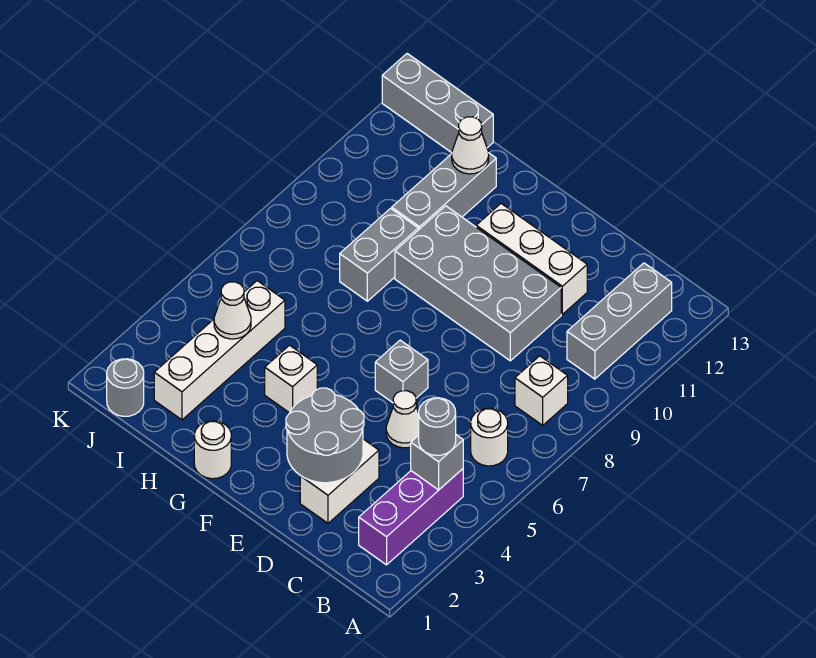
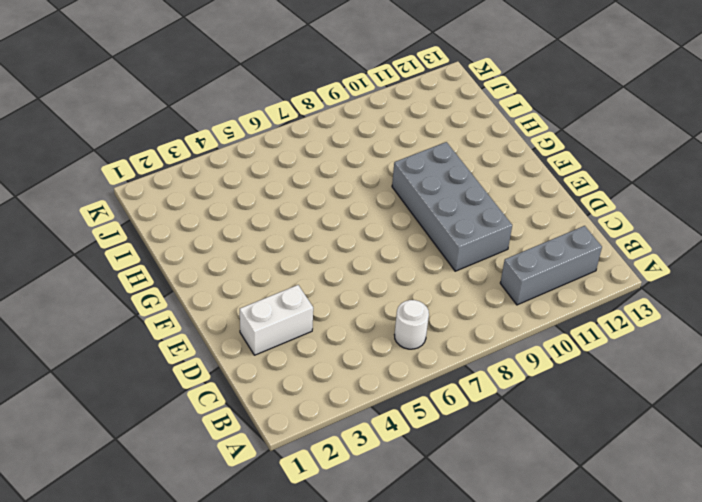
none -> purple 1x3 brick [359,469,463,565]
none -> white 1x1 brick [515,356,568,425]
none -> white 1x1 cone [386,391,419,448]

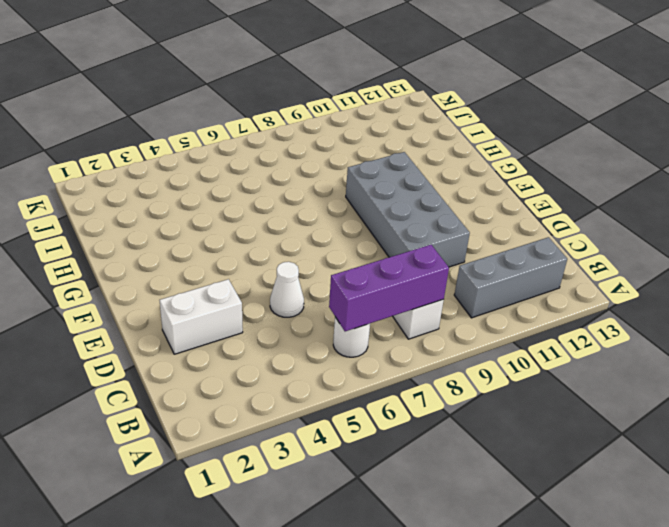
purple 1x3 brick [329,245,449,331] -> purple 1x3 brick moved to [359,469,463,565]
none -> white 1x3 brick [476,204,587,314]
none -> grey 1x1 brick [375,340,428,403]
none -> white 1x1 round brick [194,421,231,479]

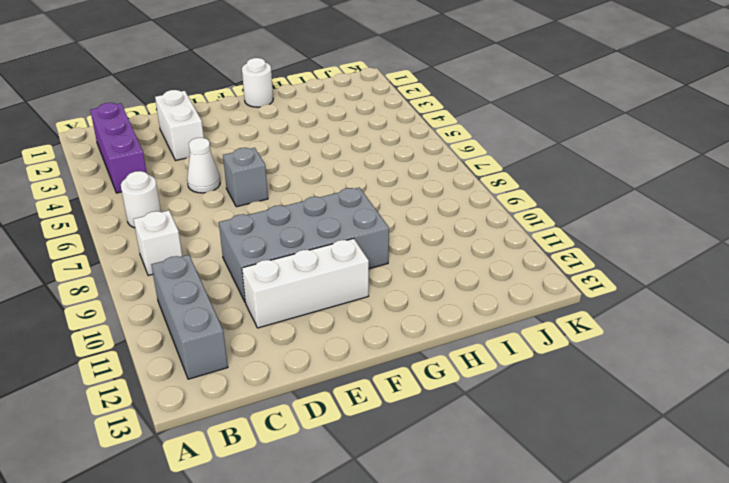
none -> white 1x1 brick [265,345,317,413]
none -> grey 1x2 brick [340,208,418,301]
none -> grey 1x3 brick [392,153,496,230]

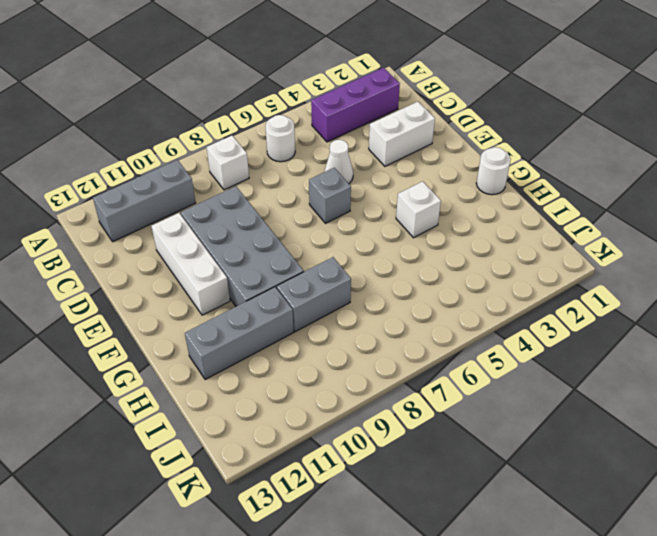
none -> white 1x4 brick [154,281,285,420]
none -> grey 1x3 brick [382,54,493,153]
none -> grey 1x1 round brick [107,359,144,416]

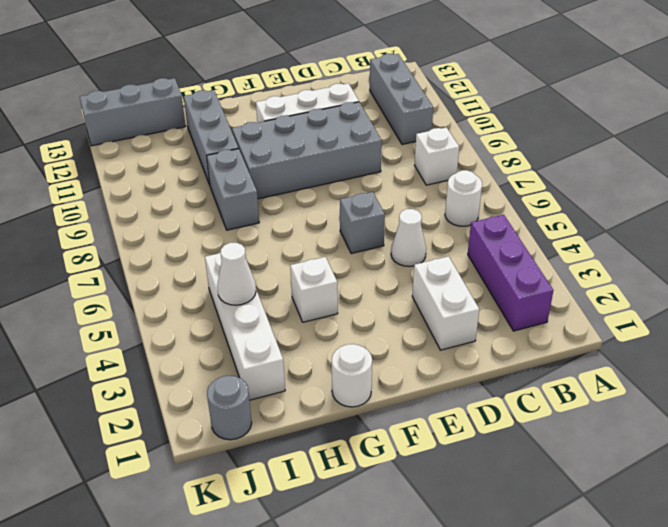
none -> grey 1x1 brick [411,435,463,490]
none -> grey 2x2 round brick [286,388,364,483]
none -> white 1x1 cone [452,117,489,174]

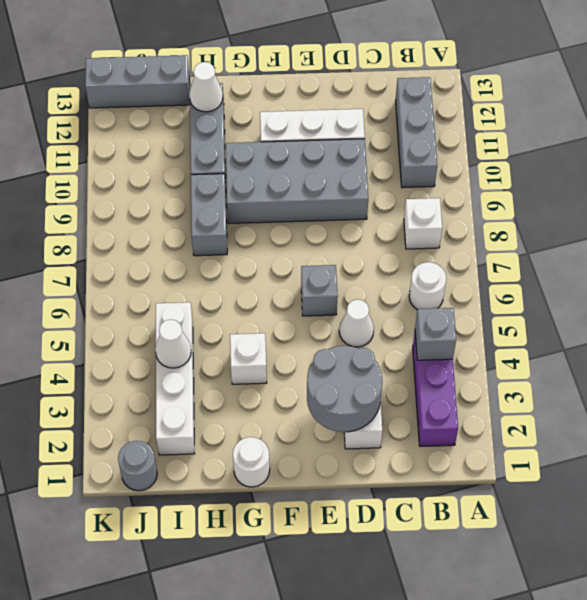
none -> grey 1x1 round brick [419,398,456,455]

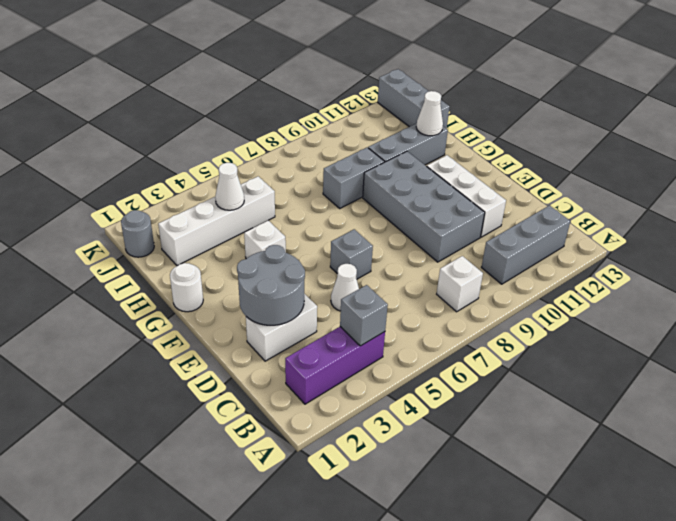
none -> white 1x1 round brick [471,408,508,466]
none -> grey 1x1 round brick [419,398,456,455]

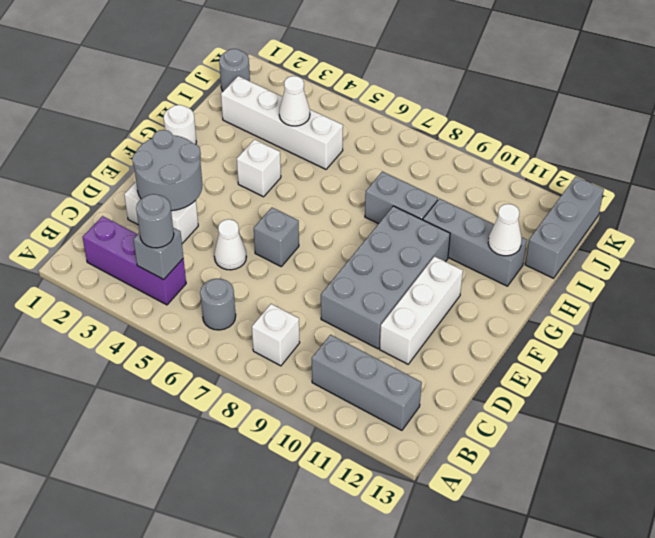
grey 1x1 round brick [200,279,236,330] -> white 1x1 round brick [471,408,508,466]

